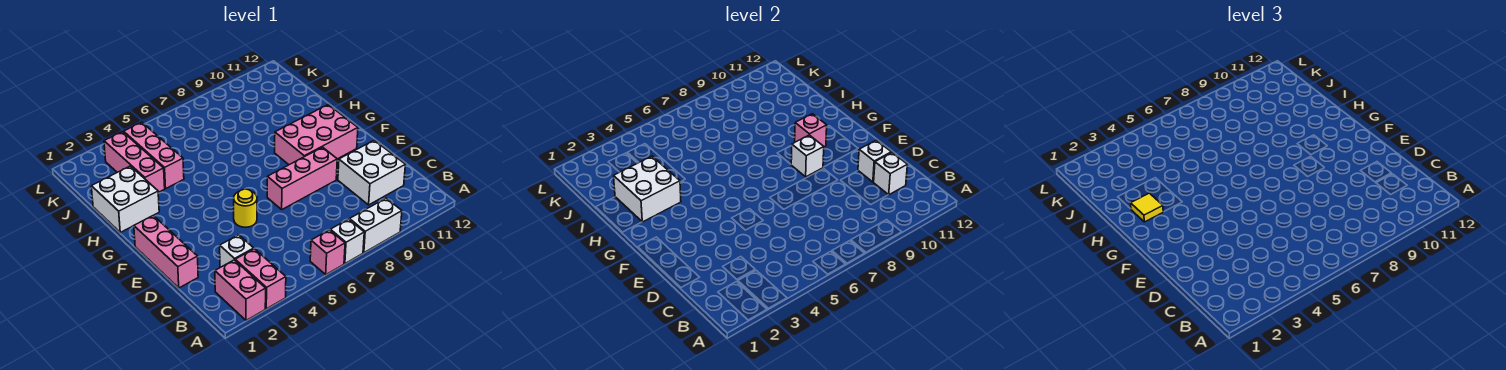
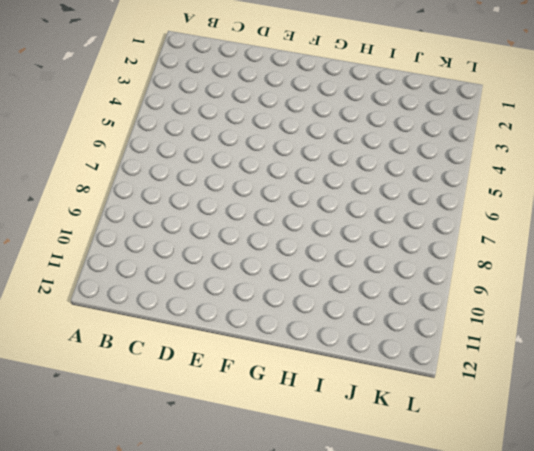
none -> pink 1x2 brick [215,260,266,320]
none -> pink 1x2 brick [235,249,286,309]
none -> pink 1x1 brick [310,230,345,274]

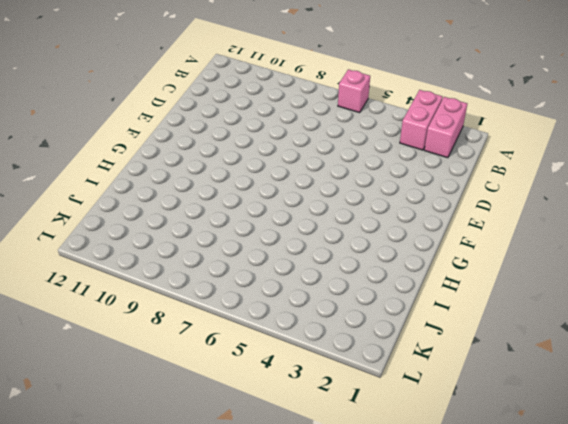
none -> white 1x1 brick [330,219,364,263]
none -> white 1x2 brick [349,198,402,253]
none -> white 1x1 brick [220,235,254,267]

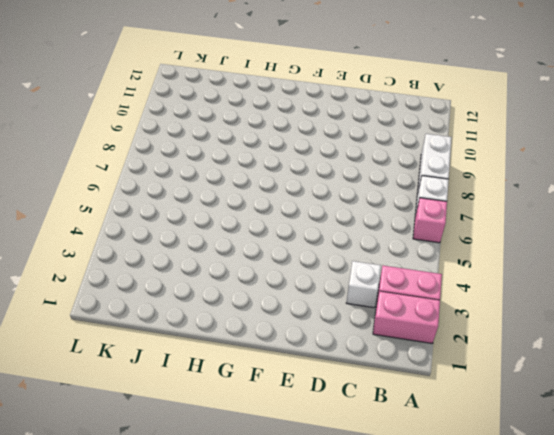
none -> white 2x2 brick [338,140,405,205]
none -> pink 1x3 brick [134,215,198,288]
none -> yellow 1x1 round brick [234,189,257,227]

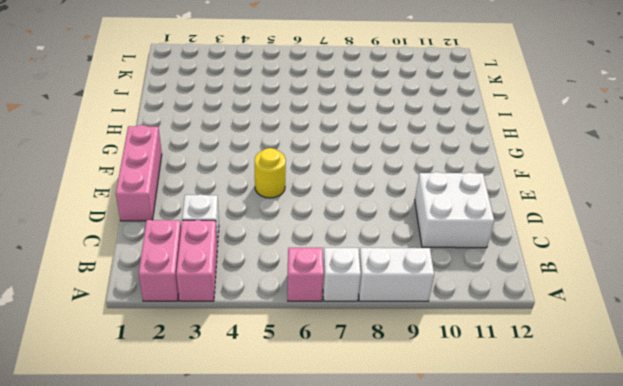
none -> pink 1x3 brick [267,147,337,209]
none -> pink 2x3 brick [275,105,358,165]
none -> white 2x2 brick [91,166,159,232]

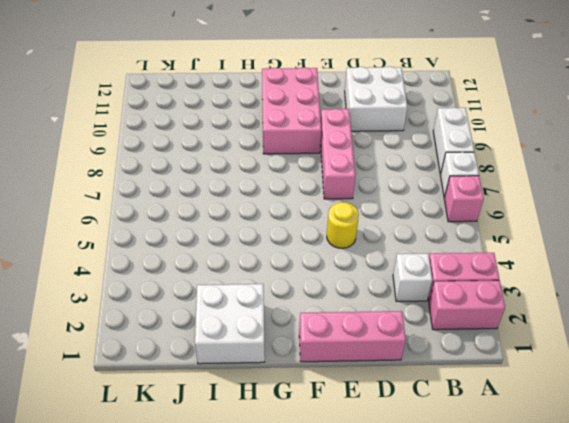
none -> pink 1x3 brick [104,132,165,192]
none -> pink 1x3 brick [124,122,184,188]
none -> white 1x1 brick [874,153,907,195]

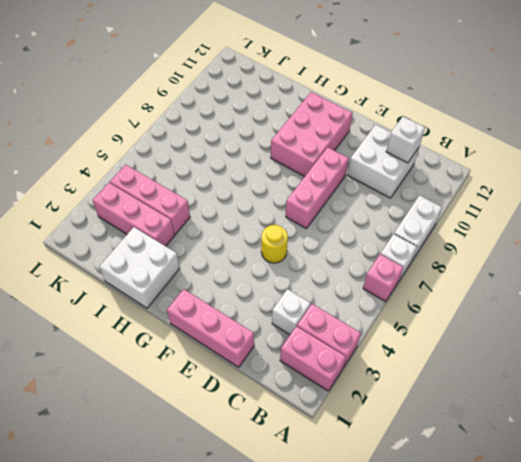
none -> white 1x1 brick [858,140,891,182]
none -> white 1x1 brick [791,135,824,177]
none -> pink 1x1 brick [795,114,827,147]

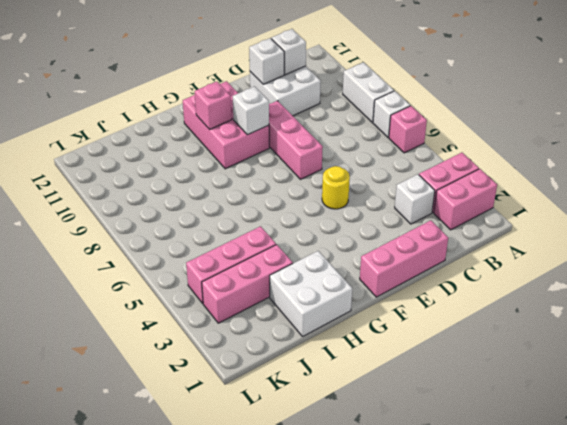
none -> white 2x2 brick [614,156,681,222]
none -> yellow 1x1 tile [1131,193,1163,222]

